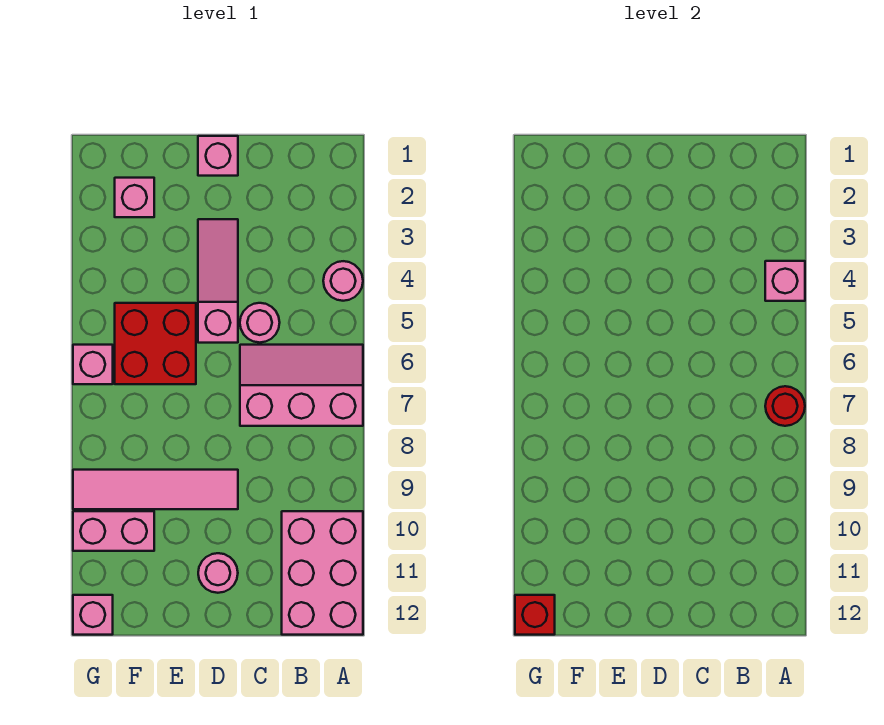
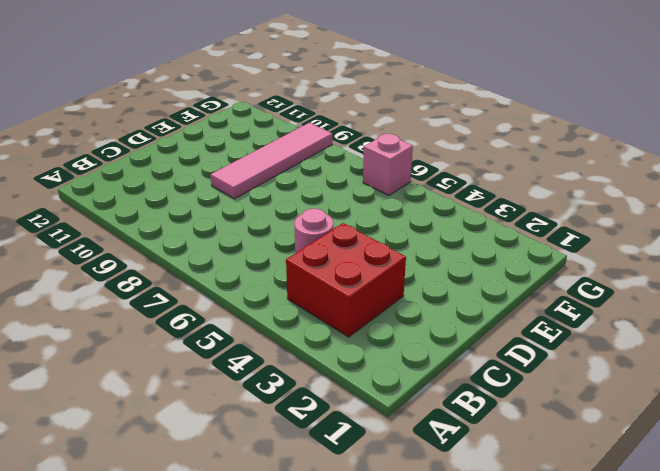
red 2x2 brick [286,223,406,337] -> red 2x2 brick moved to [115,303,196,384]
none -> pink 1x1 round brick [323,261,363,301]
none -> pink 2x3 slope [240,345,363,426]
none -> pink 2x3 brick [282,511,363,635]

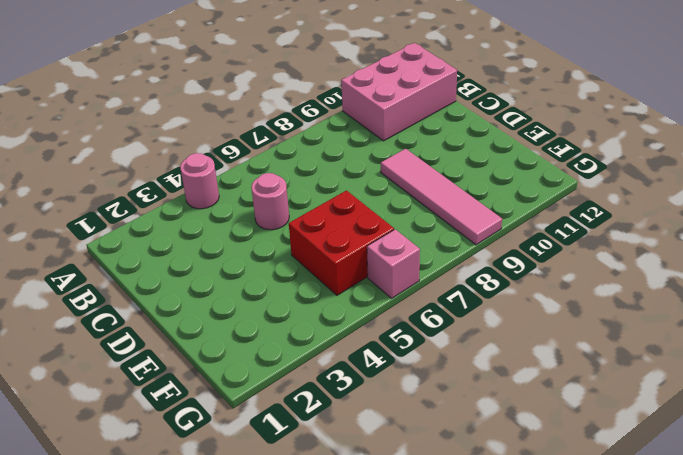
none -> pink 2x3 slope [240,345,363,426]
none -> pink 1x1 brick [198,136,238,176]
none -> pink 1x3 slope [198,219,238,343]

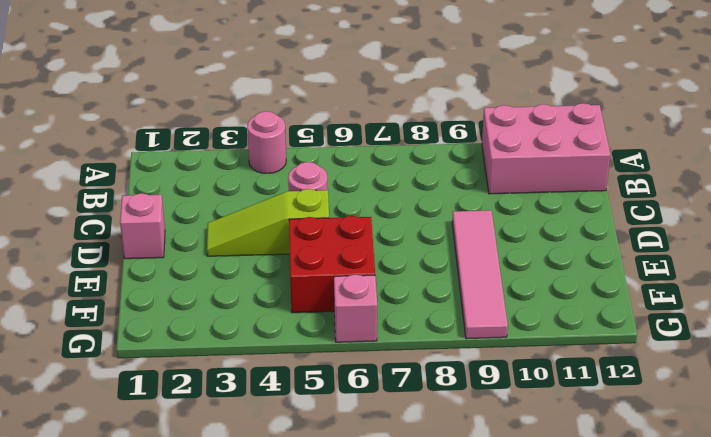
lime 1x3 slope [207,189,329,256] -> pink 1x3 slope [198,219,238,343]
none -> pink 2x3 slope [240,345,363,426]
none -> pink 1x1 round brick [198,553,238,593]
none -> pink 1x1 brick [115,178,154,217]

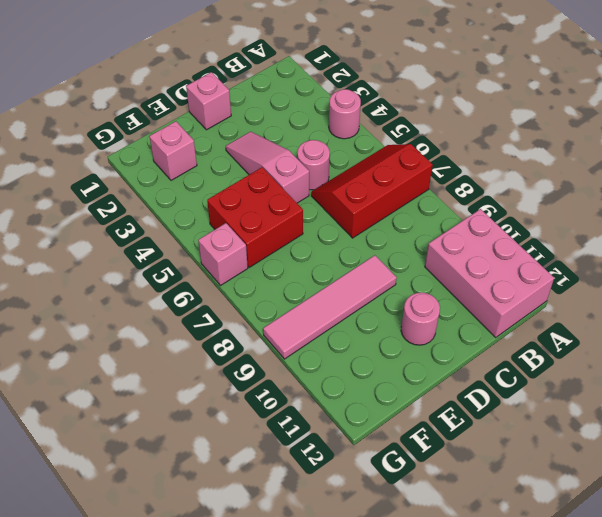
red 2x3 slope [311,144,433,238] -> pink 2x3 slope [240,345,363,426]
none -> pink 1x2 brick [73,511,154,551]
none -> pink 1x1 brick [73,595,113,635]
none -> pink 1x1 brick [765,261,805,301]

